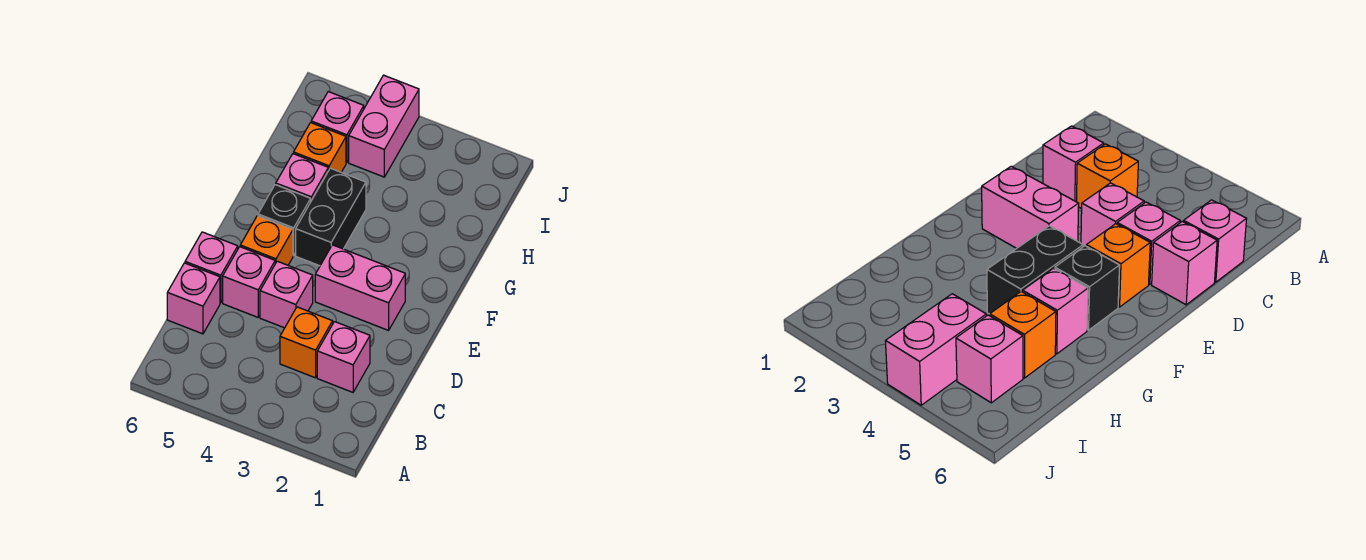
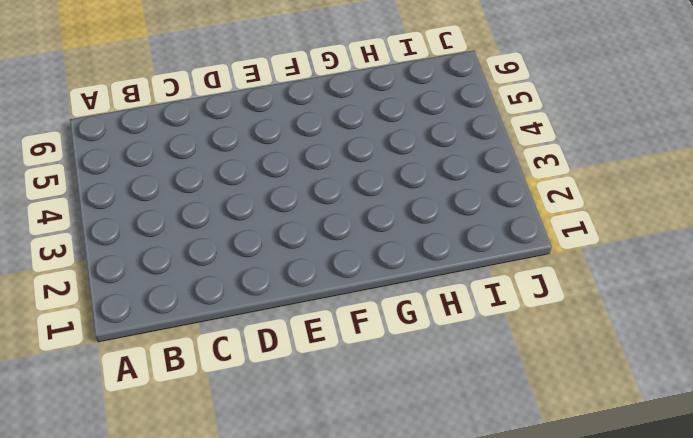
none -> pink 1x1 brick [317,322,370,392]
none -> orange 1x1 brick [280,307,333,378]
none -> pink 1x1 brick [167,263,220,334]

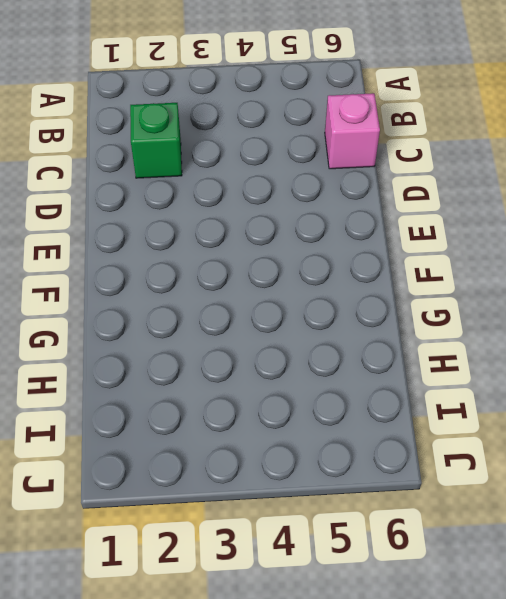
green 1x1 brick [130,103,182,178] -> pink 1x1 brick [317,322,370,392]
none -> orange 1x1 brick [280,307,333,378]
none -> pink 1x1 brick [260,261,313,328]
none -> pink 1x1 brick [223,247,275,317]

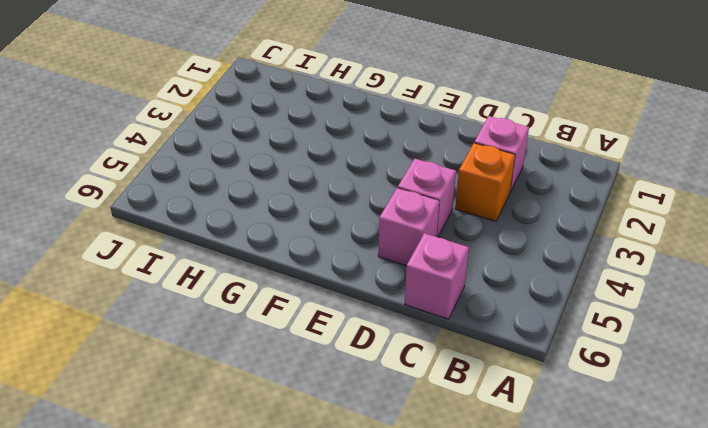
none -> pink 1x1 brick [185,232,238,303]
none -> pink 1x2 brick [315,245,405,330]
none -> orange 1x1 brick [240,216,293,265]

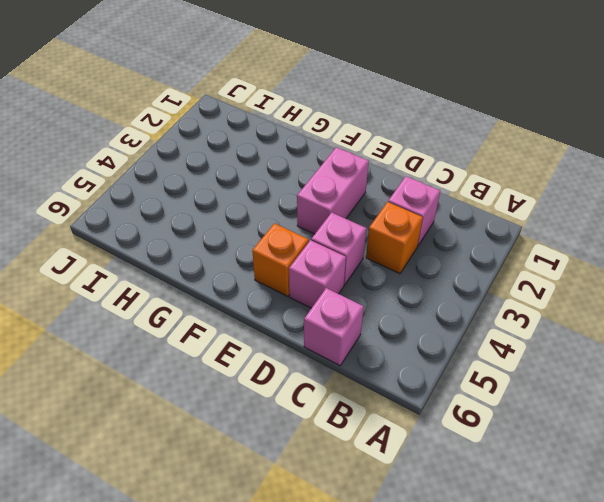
none -> pink 1x1 brick [185,232,238,303]
none -> black 1x2 brick [296,168,366,266]
none -> black 1x1 brick [258,185,311,255]

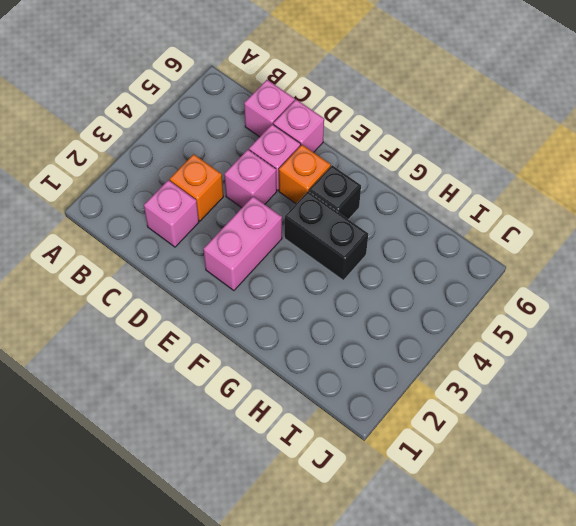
none -> pink 1x1 brick [276,154,328,201]
none -> orange 1x1 brick [294,123,346,172]
none -> pink 1x2 brick [349,75,419,177]

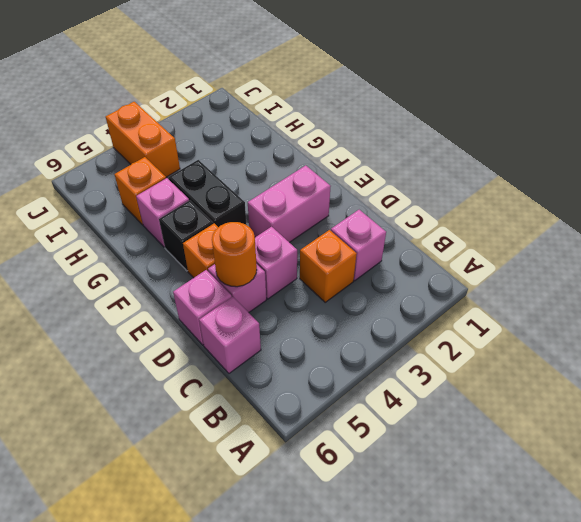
orange 1x1 round brick [212,222,257,287] -> none
orange 1x2 brick [106,102,180,177] -> pink 1x2 brick [349,75,419,177]
none -> pink 1x1 brick [311,92,364,162]

